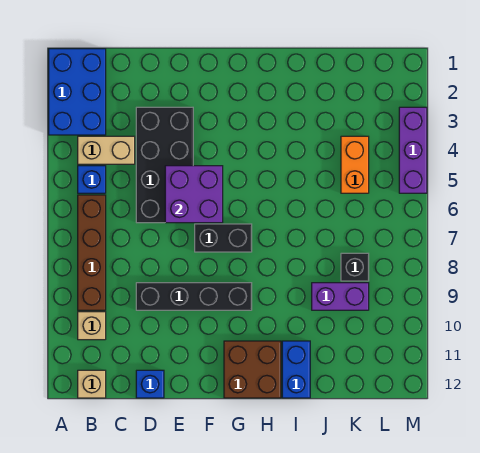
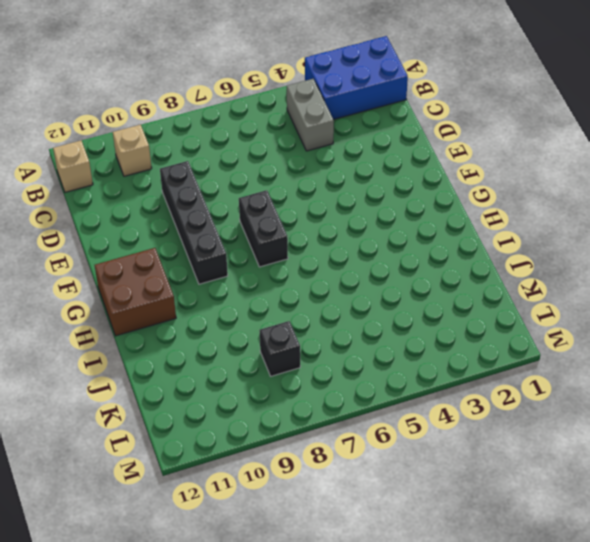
grey 1x2 brick [286,79,334,151] -> tan 1x2 brick [78,136,135,164]
none -> blue 1x1 brick [78,166,106,193]
none -> brown 1x4 brick [78,195,106,310]
none -> black 2x4 brick [136,107,193,223]

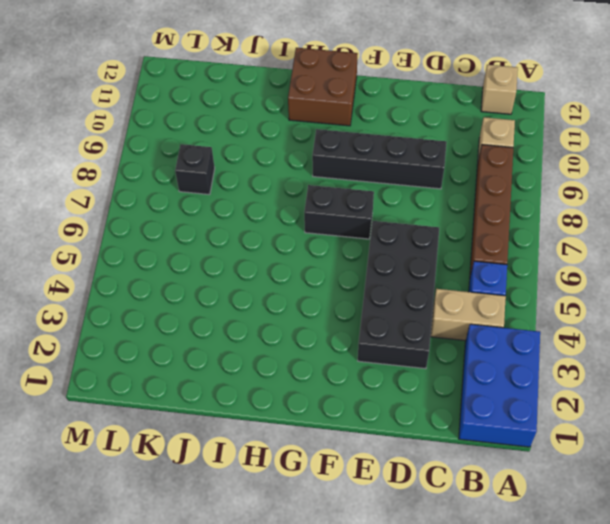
none -> blue 1x1 brick [136,370,164,398]
none -> blue 1x2 brick [282,341,310,398]
none -> purple 1x2 brick [312,283,369,310]

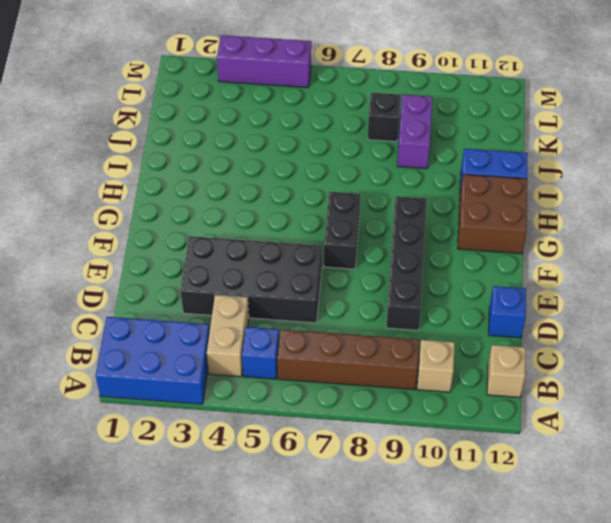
none -> orange 1x2 brick [341,136,369,193]
none -> purple 2x2 brick [165,166,223,223]

